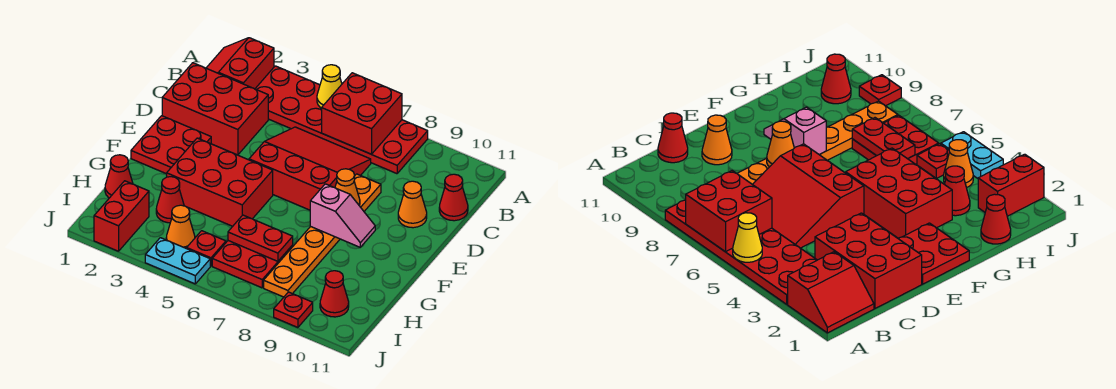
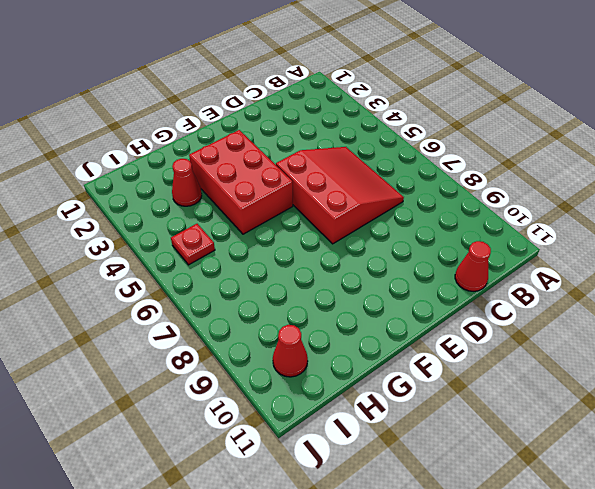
none -> red 2x2 slope [207,38,274,89]
none -> red 2x6 plate [255,66,428,174]
none -> red 2x3 brick [162,63,268,155]

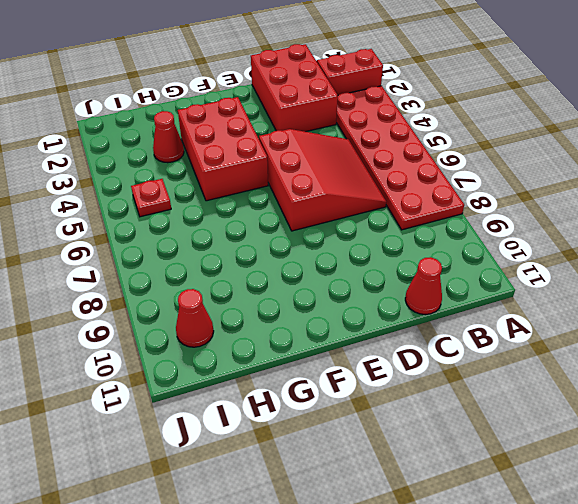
none -> orange 1x6 plate [264,174,381,297]
none -> orange 1x1 cone [398,181,427,228]
none -> red 2x2 plate [131,116,211,174]

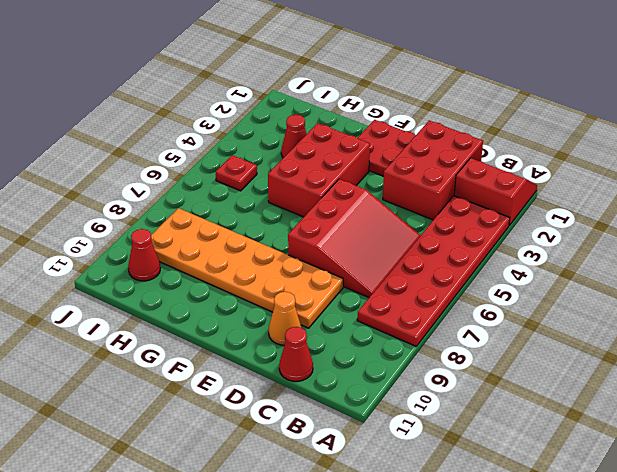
orange 2x6 plate [151,208,343,328] -> orange 1x6 plate [264,174,381,297]
none -> red 1x1 cone [105,155,133,198]
none -> red 2x2 plate [212,241,293,288]
none -> red 1x2 brick [94,181,149,251]

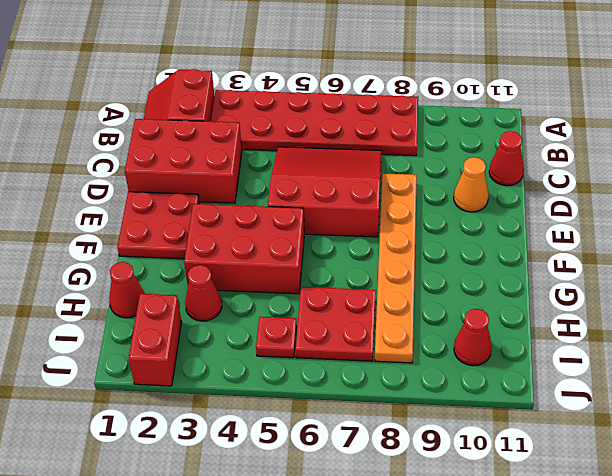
none -> orange 1x1 cone [166,205,195,249]
none -> cyan 1x2 plate [145,238,210,284]
none -> red 1x1 plate [274,292,313,327]

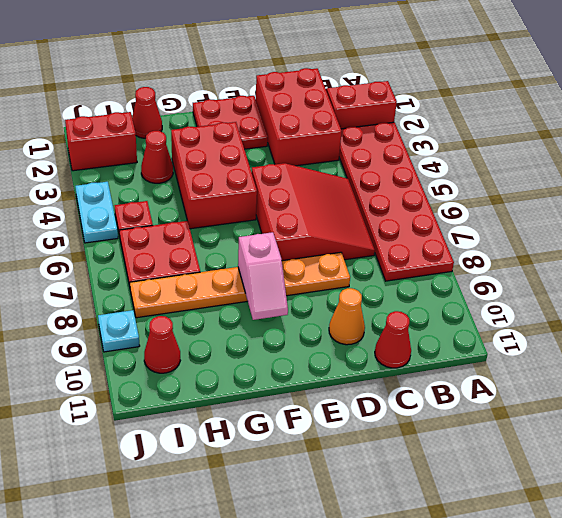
cyan 1x1 plate [98,310,140,352] -> red 1x1 plate [274,292,313,327]
none -> orange 1x1 cone [166,205,195,249]
none -> yellow 1x1 cone [317,65,342,108]
none -> red 2x2 brick [322,73,402,154]

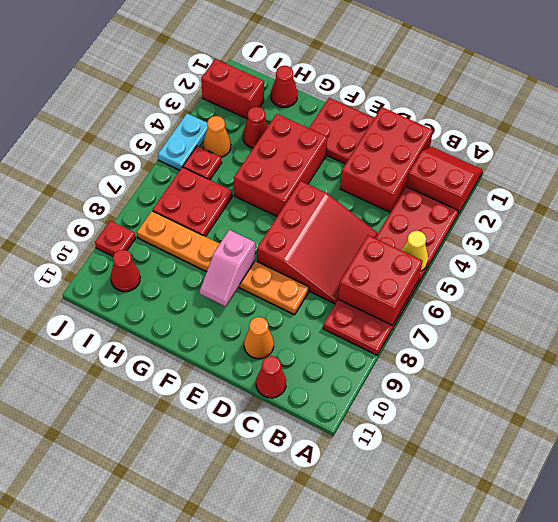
none -> orange 1x1 cone [335,169,360,206]
none -> red 1x2 plate [228,215,293,261]

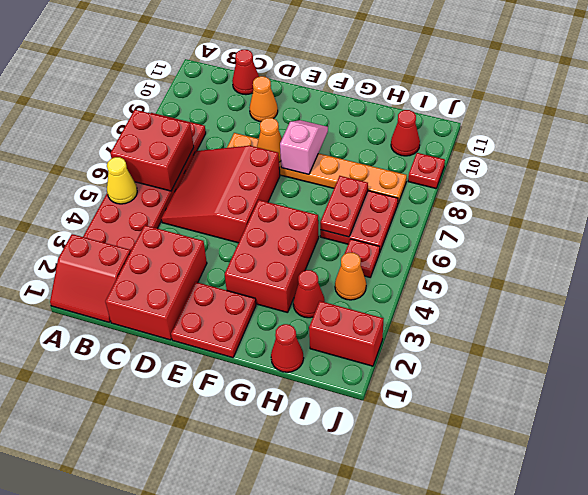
none -> cyan 1x2 plate [145,238,210,284]

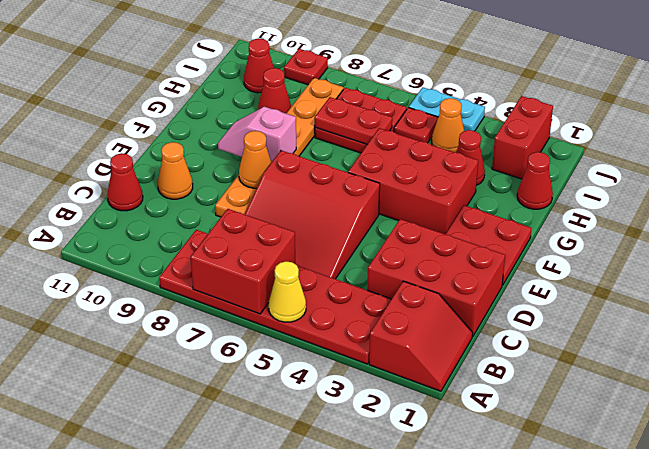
red 1x1 cone [258,68,291,113] -> none

